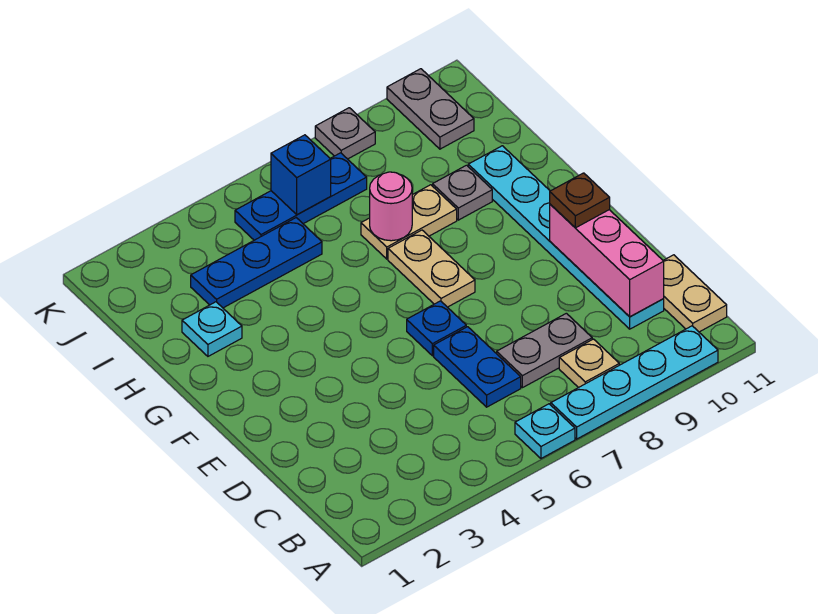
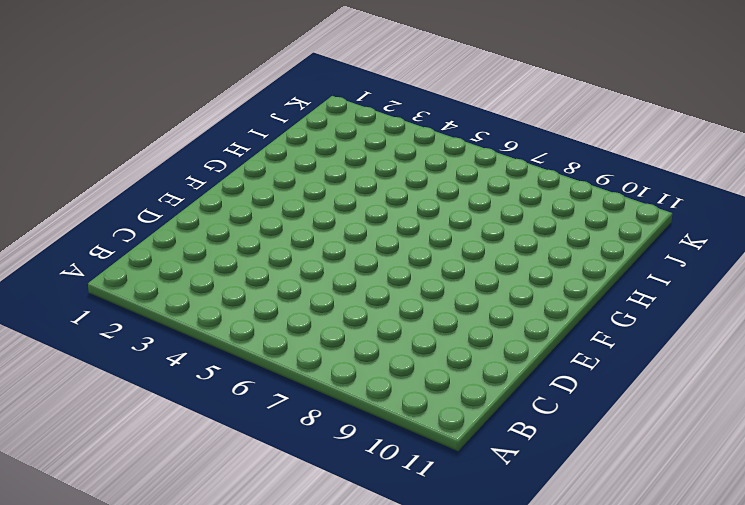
none -> cyan 1x1 plate [515,404,575,458]
none -> cyan 1x4 plate [551,326,718,439]
none -> tan 1x1 plate [559,339,619,388]

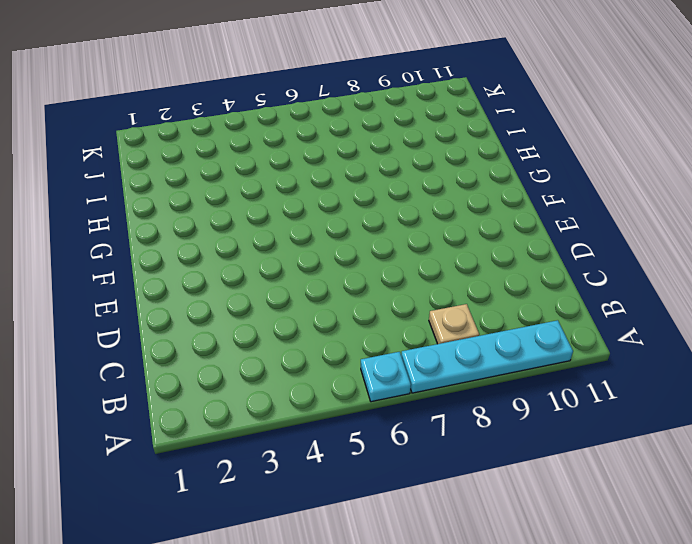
none -> tan 1x2 plate [663,255,727,332]
none -> blue 1x2 plate [434,327,521,407]
none -> grey 1x2 plate [497,313,592,388]

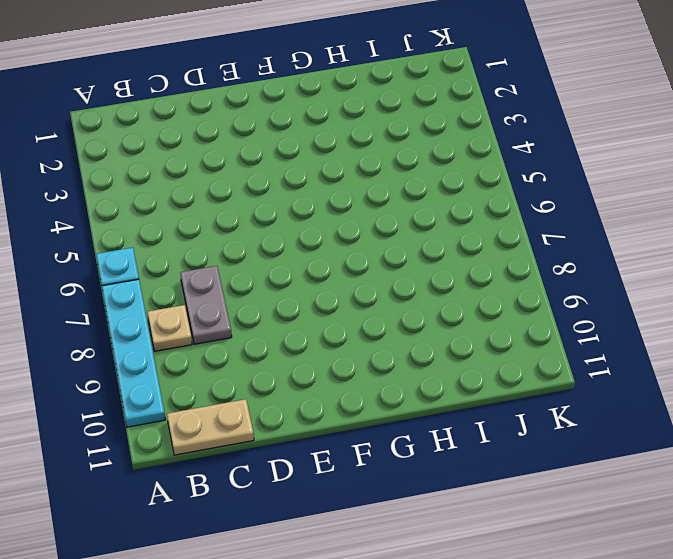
none -> blue 1x2 plate [434,327,521,407]
none -> cyan 1x6 plate [468,146,664,329]
none -> blue 1x1 plate [407,301,466,356]

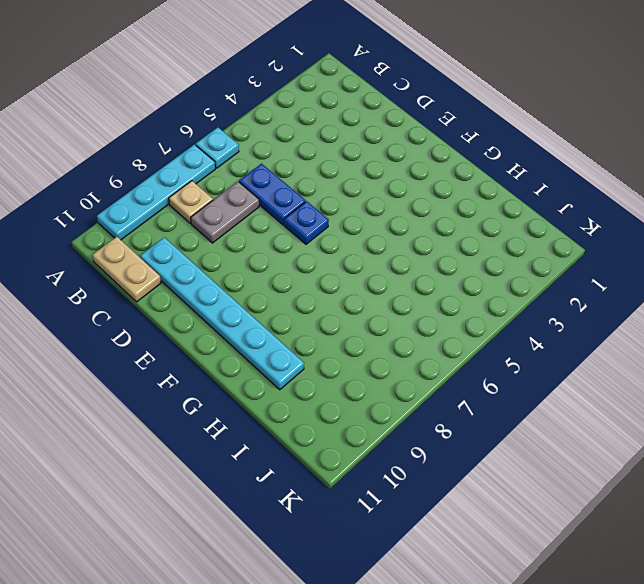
none -> tan 1x2 plate [388,230,475,307]
none -> cyan 1x1 plate [182,302,242,356]
none -> tan 1x2 plate [361,185,457,259]

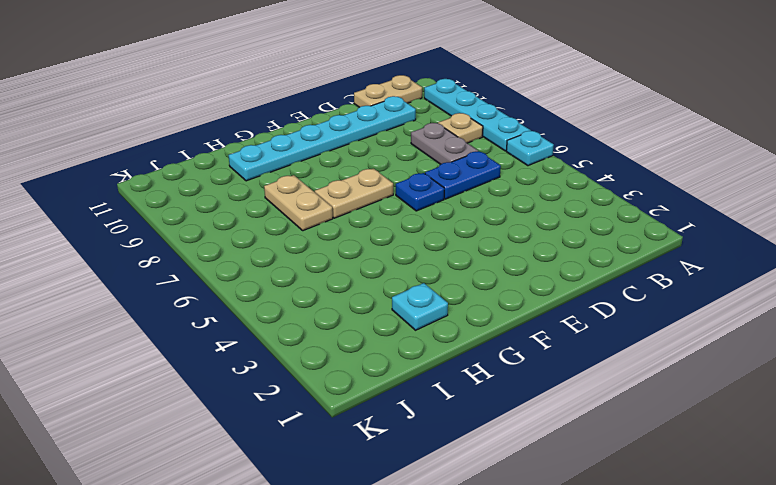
none -> grey 1x1 plate [433,165,492,220]
none -> blue 1x3 plate [191,218,322,308]
none -> blue 1x3 plate [235,153,367,240]

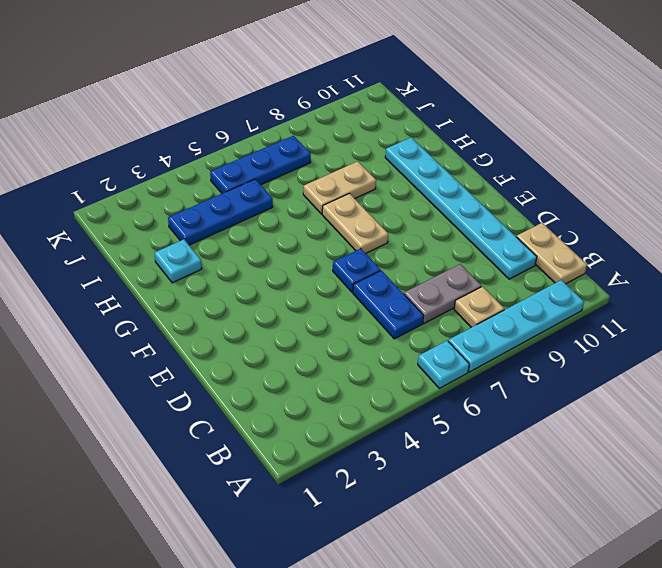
none -> grey 1x1 plate [433,165,492,220]
none -> grey 1x2 plate [387,69,474,149]
none -> grey 1x1 plate [315,108,375,159]

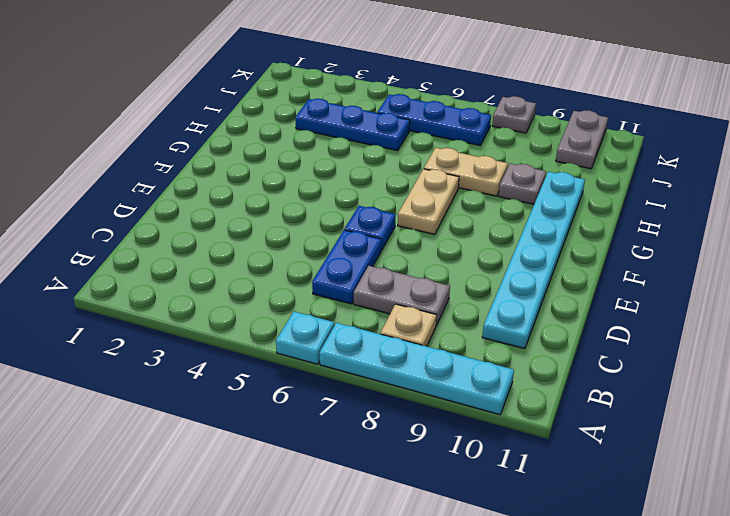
none -> tan 1x2 plate [663,255,727,332]
none -> cyan 1x1 plate [182,302,242,356]
none -> pink 1x3 brick [550,204,664,317]

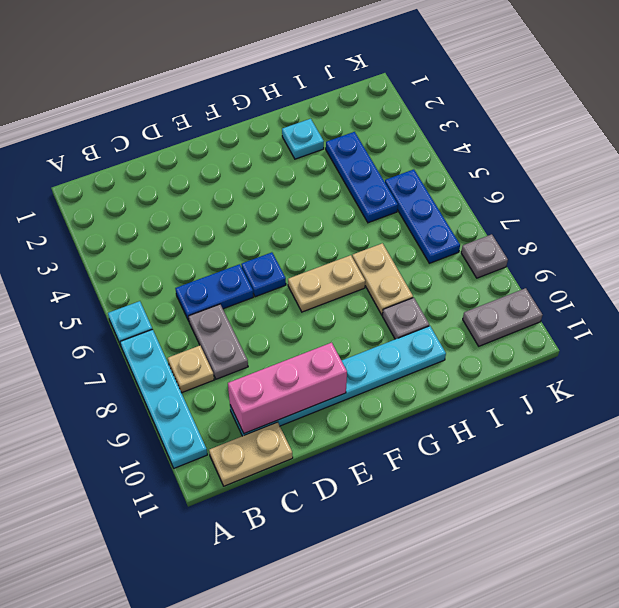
none -> pink 1x1 round brick [370,172,412,241]
none -> blue 1x1 brick [271,135,331,215]
none -> brown 1x1 plate [550,173,610,228]

